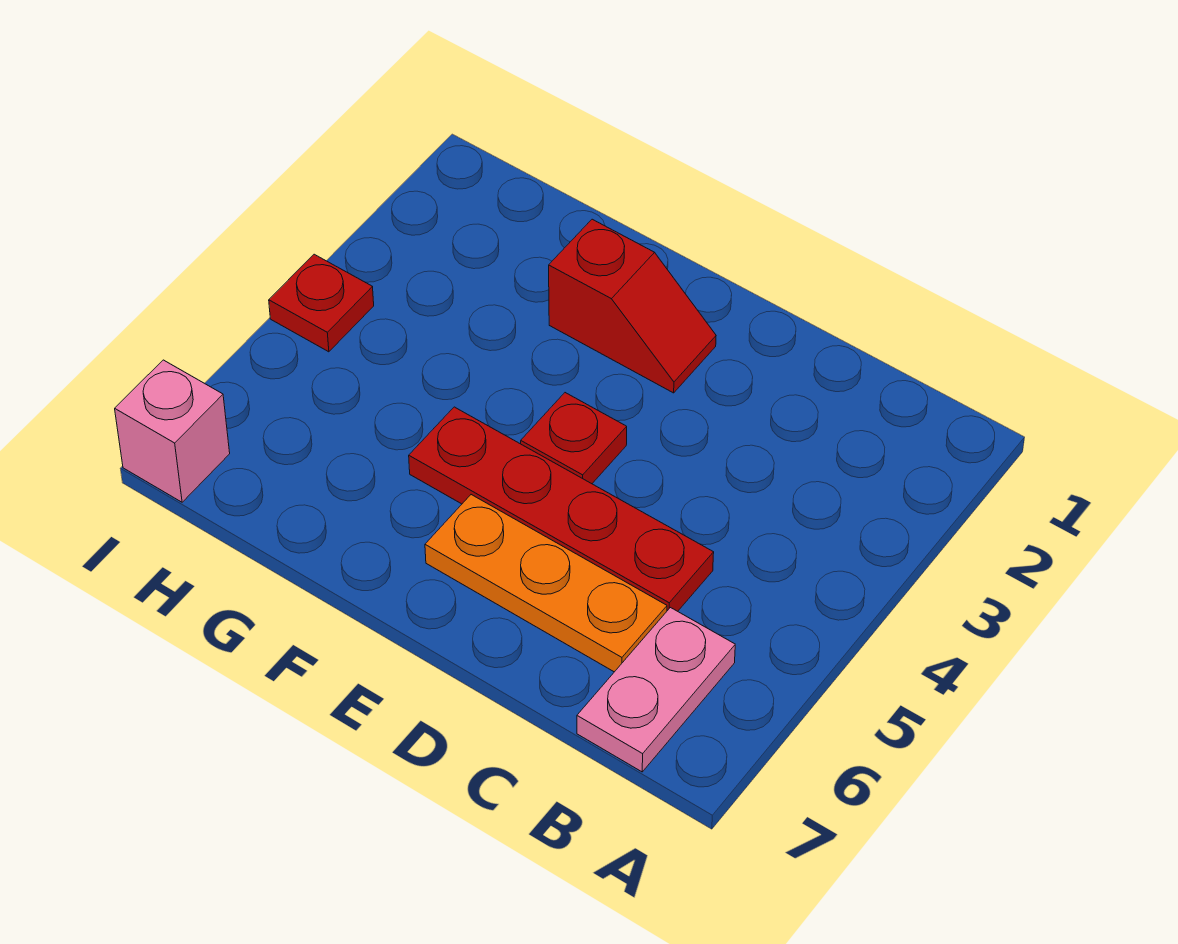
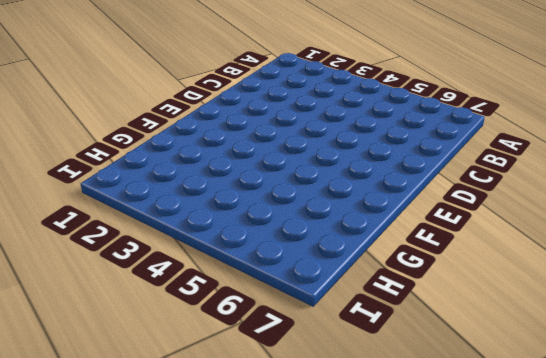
none -> pink 1x2 plate [577,608,735,772]
none -> red 1x4 plate [409,407,714,611]

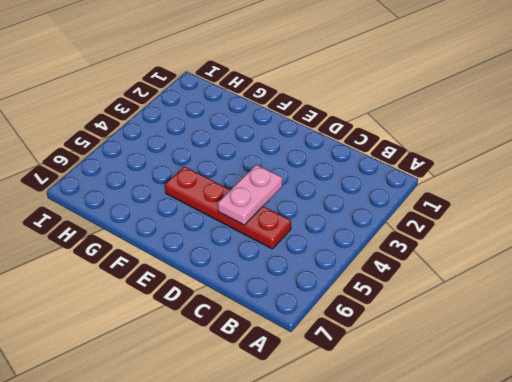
pink 1x2 plate [218,165,282,225] -> pink 1x2 plate moved to [577,608,735,772]
none -> orange 1x3 plate [425,495,667,672]
none -> red 1x2 slope [549,219,716,393]

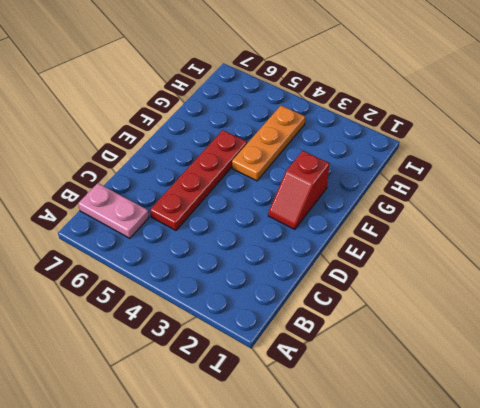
orange 1x3 plate [232,106,305,181] -> orange 1x3 plate moved to [425,495,667,672]
none -> red 1x1 plate [521,393,627,484]
none -> red 1x1 plate [269,254,374,352]

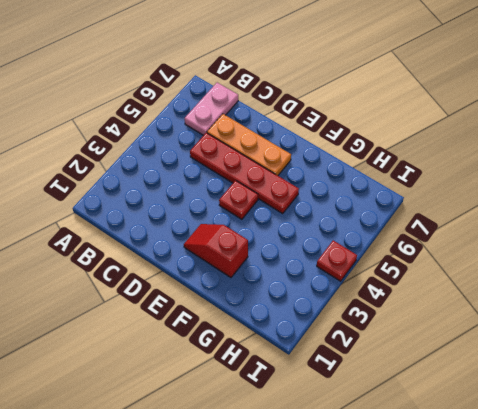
none -> pink 1x1 brick [115,360,230,502]

